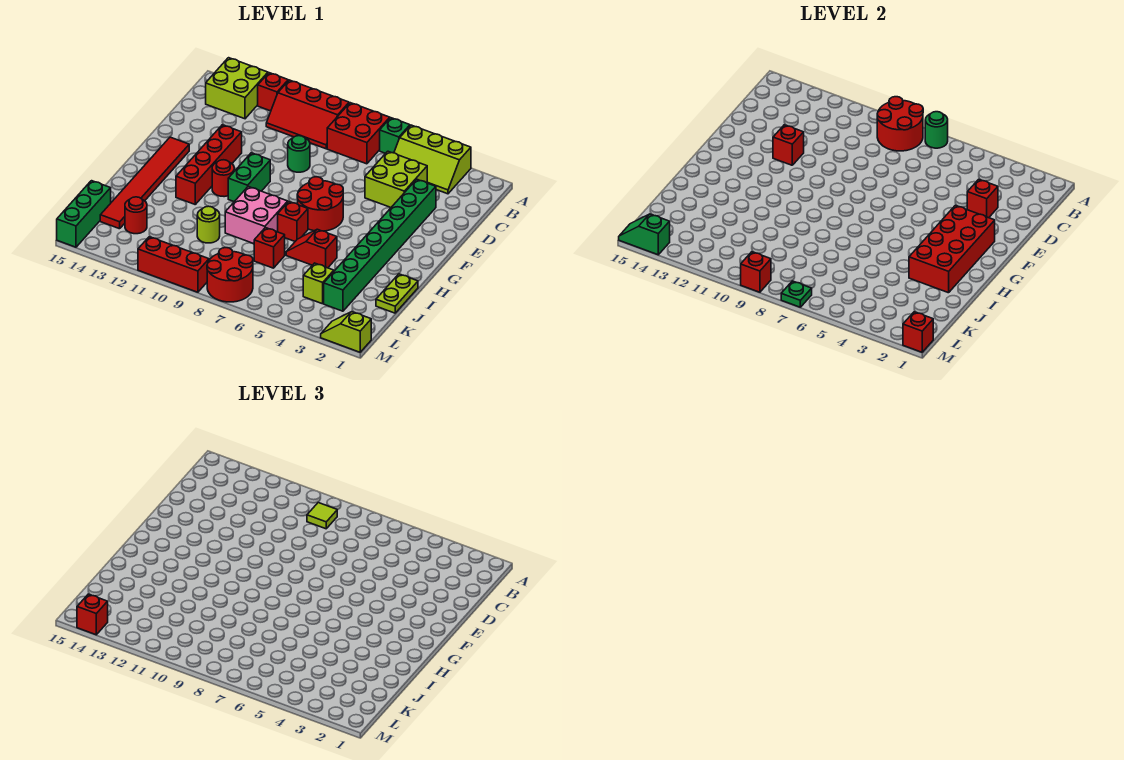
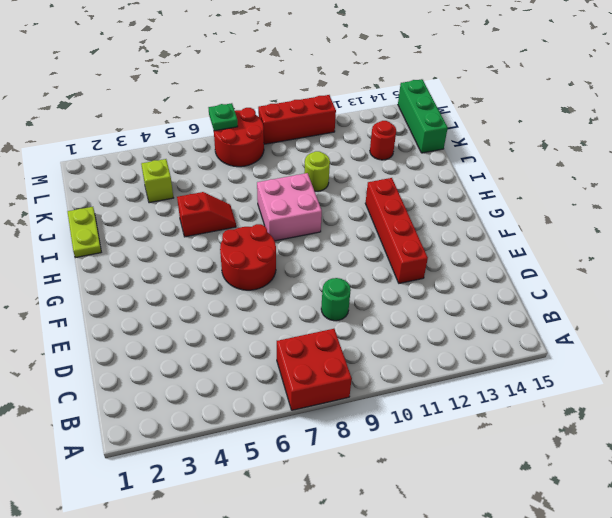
none -> lime 2x3 slope [394,125,471,194]
none -> green 1x1 brick [380,118,410,153]
none -> red 2x3 slope [266,80,349,149]
none -> red 1x1 brick [258,73,288,111]

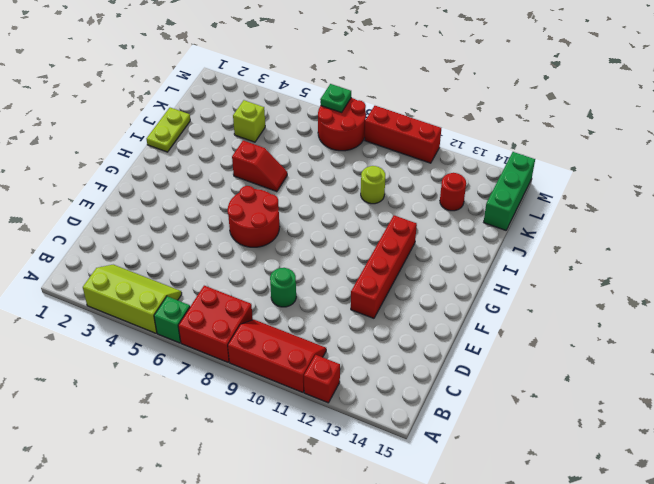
none -> lime 2x2 brick [206,58,268,119]
none -> lime 2x2 brick [365,151,427,207]
none -> green 1x8 brick [324,179,436,311]
none -> green 1x2 brick [228,153,270,202]

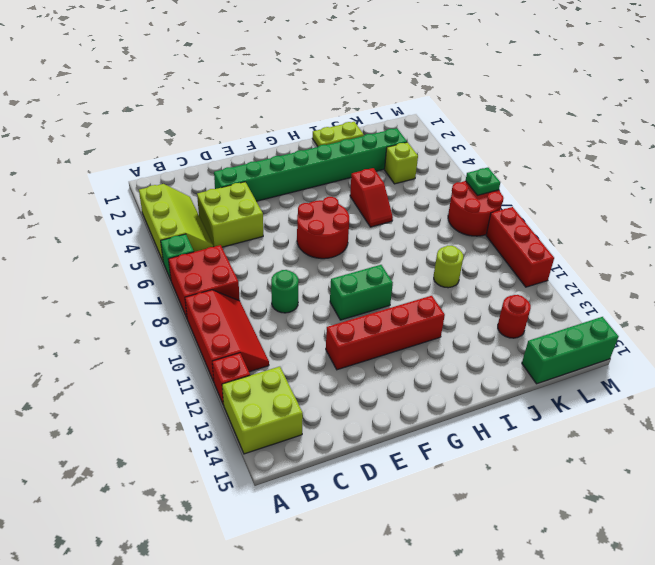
none -> red 1x6 tile [100,137,189,229]
none -> red 1x1 round brick [212,160,234,197]
none -> red 1x1 brick [278,202,308,241]
none -> pink 2x2 brick [225,187,288,244]

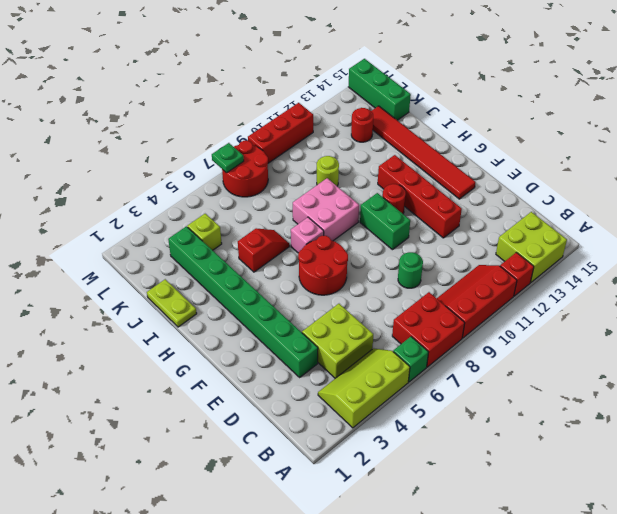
pink 1x1 brick [291,217,324,253] -> red 1x1 brick [278,202,308,241]
none -> red 1x1 brick [254,228,285,268]
none -> lime 1x2 slope [321,312,371,352]
none -> green 1x1 round brick [925,112,948,148]
none -> red 2x2 round brick [877,97,923,151]

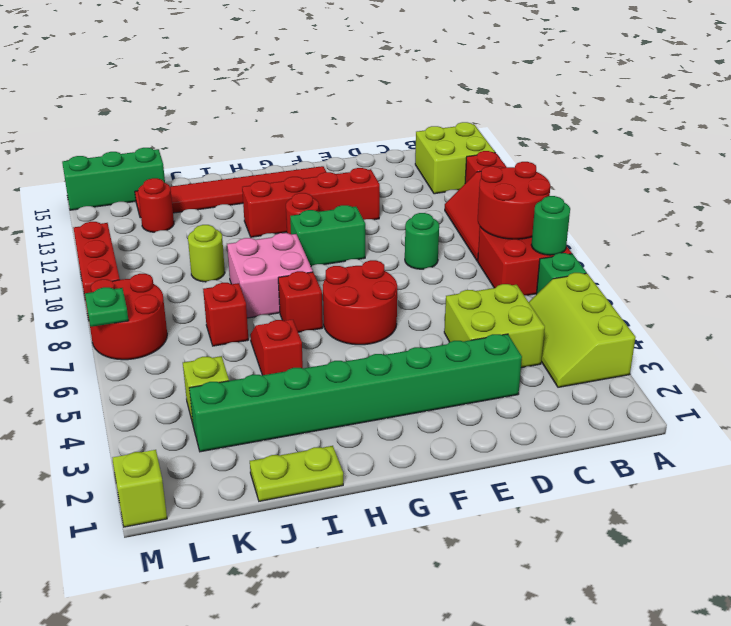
none -> red 1x1 brick [967,179,998,218]
none -> red 1x1 brick [773,125,804,165]
none -> red 2x4 brick [909,205,995,293]
none -> red 1x1 brick [903,312,933,352]

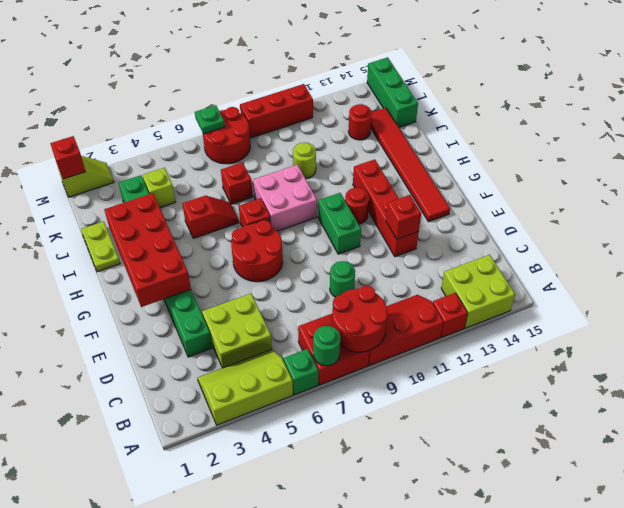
none -> red 1x1 brick [967,179,998,218]
none -> red 1x1 brick [741,252,771,292]
none -> green 1x2 slope [619,214,670,255]
none -> lime 1x1 tile [307,503,337,529]

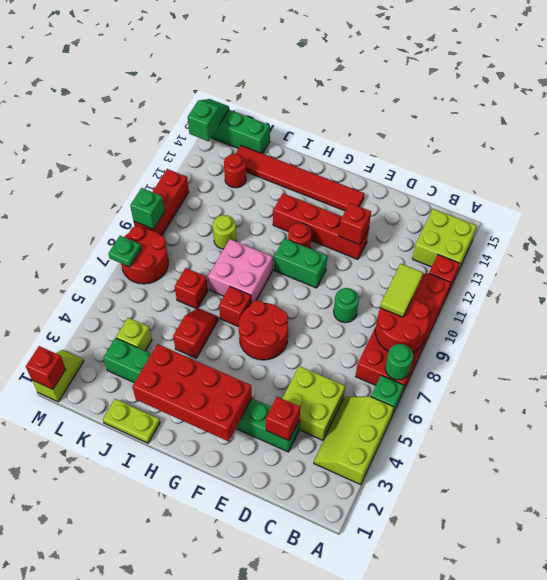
lime 1x2 tile [380,264,423,317] -> lime 1x1 tile [307,503,337,529]
green 1x1 brick [130,188,164,229] -> red 1x1 brick [741,252,771,292]
none -> red 1x1 brick [77,594,108,635]

